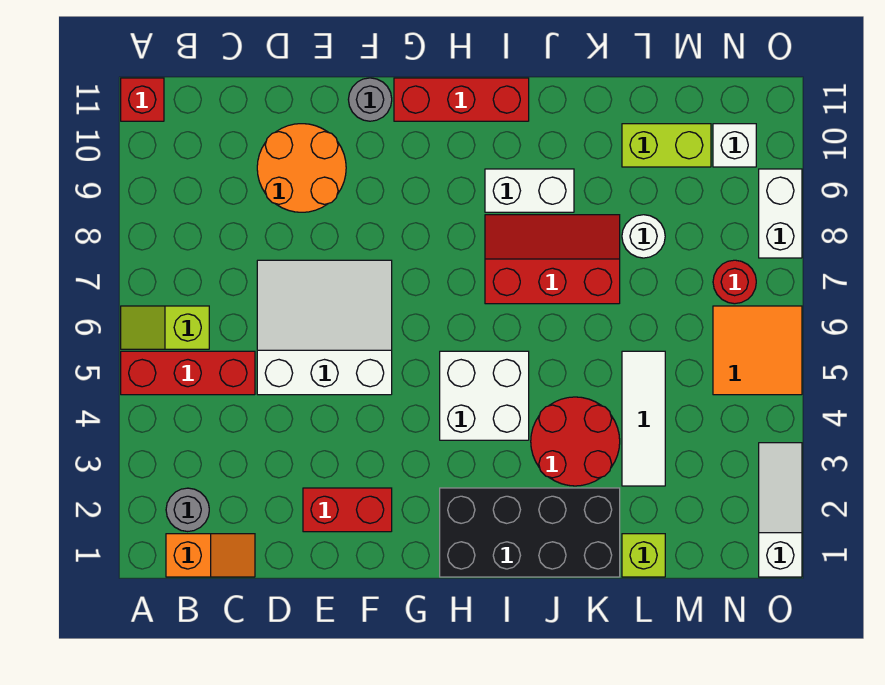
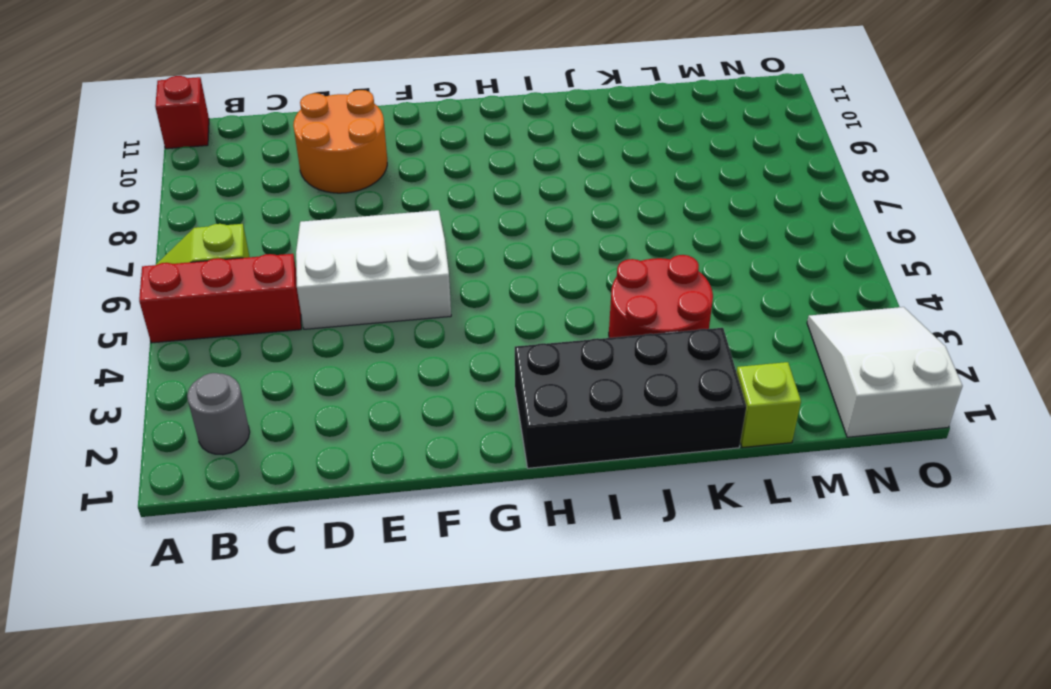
white 2x3 slope [807,307,963,437] -> white 1x3 slope [759,443,802,577]
none -> orange 1x2 slope [166,534,255,577]
none -> red 1x2 brick [303,488,392,532]
none -> grey 1x1 round brick [348,78,392,121]

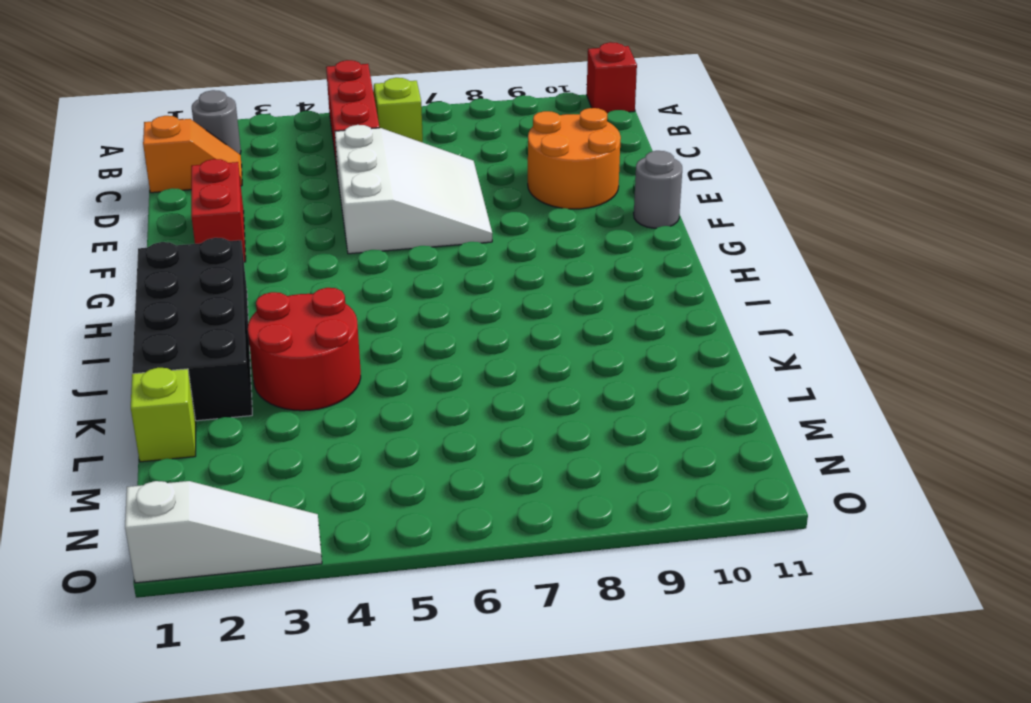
orange 1x2 slope [143,116,242,193] -> orange 1x2 slope turned to [166,534,255,577]
none -> red 1x3 brick [394,78,529,121]
none -> white 2x2 brick [440,351,529,440]
none -> red 2x3 slope [485,215,620,304]

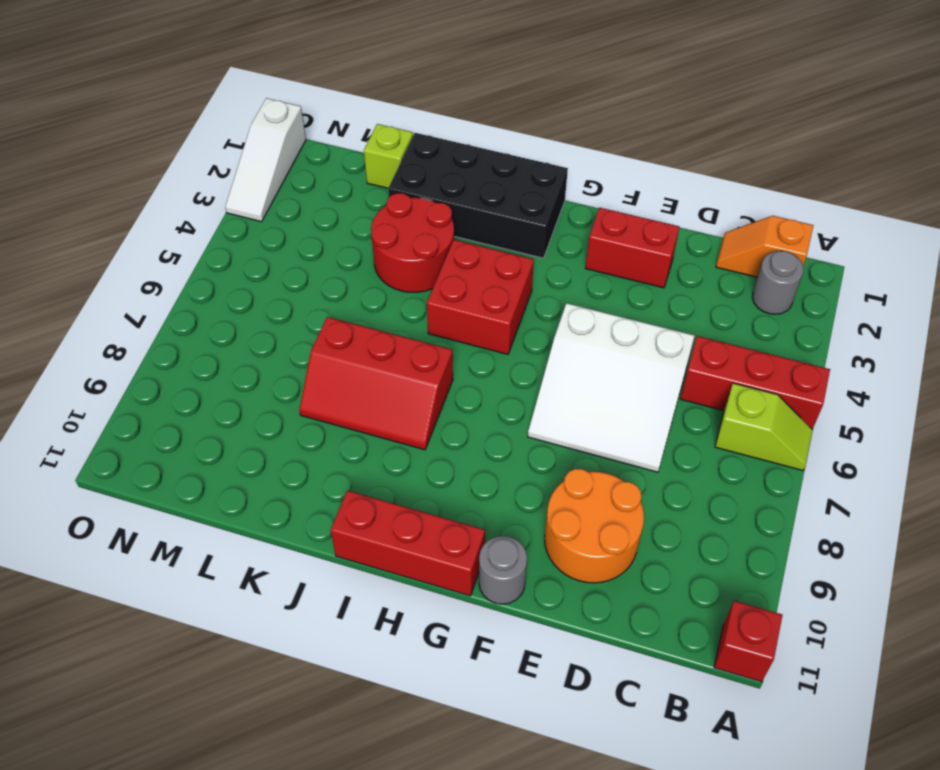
red 2x2 brick [427,240,534,354] -> white 2x2 brick [440,351,529,440]
none -> white 1x2 brick [485,169,574,212]
none -> white 1x3 tile [622,351,665,486]
none -> white 1x1 round brick [622,215,665,258]

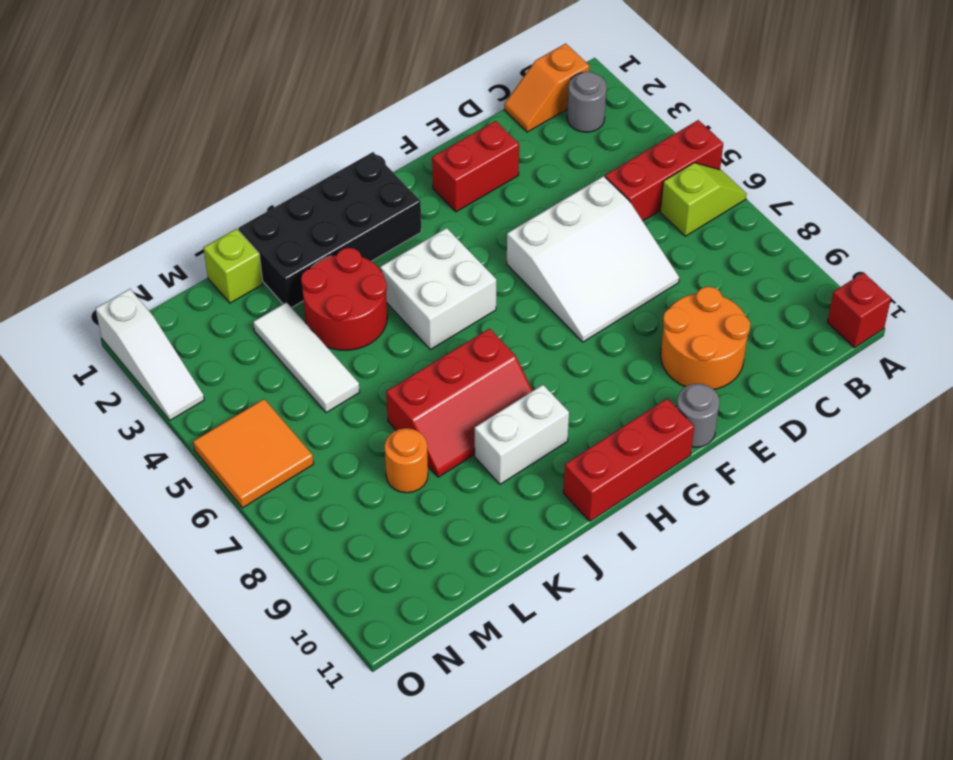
orange 1x1 round brick [385,428,428,493] -> white 1x1 round brick [622,215,665,258]
none -> lime 1x2 brick [622,124,711,167]
none -> red 1x1 round brick [713,260,756,304]
none -> white 1x1 brick [713,124,756,167]

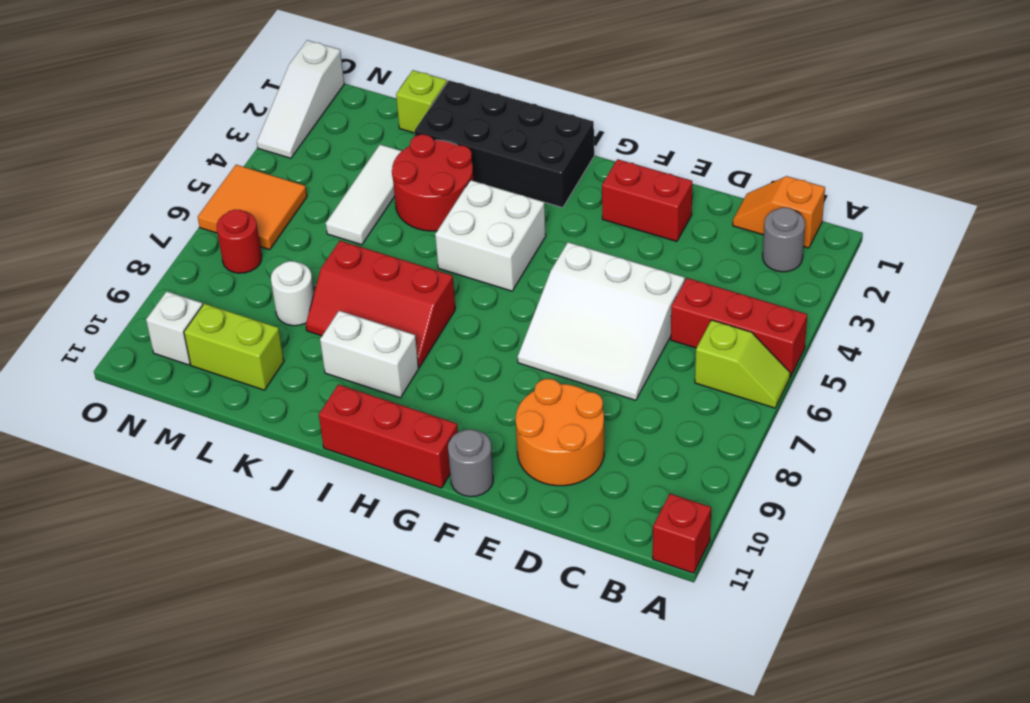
none -> white 1x2 brick [759,169,802,258]

